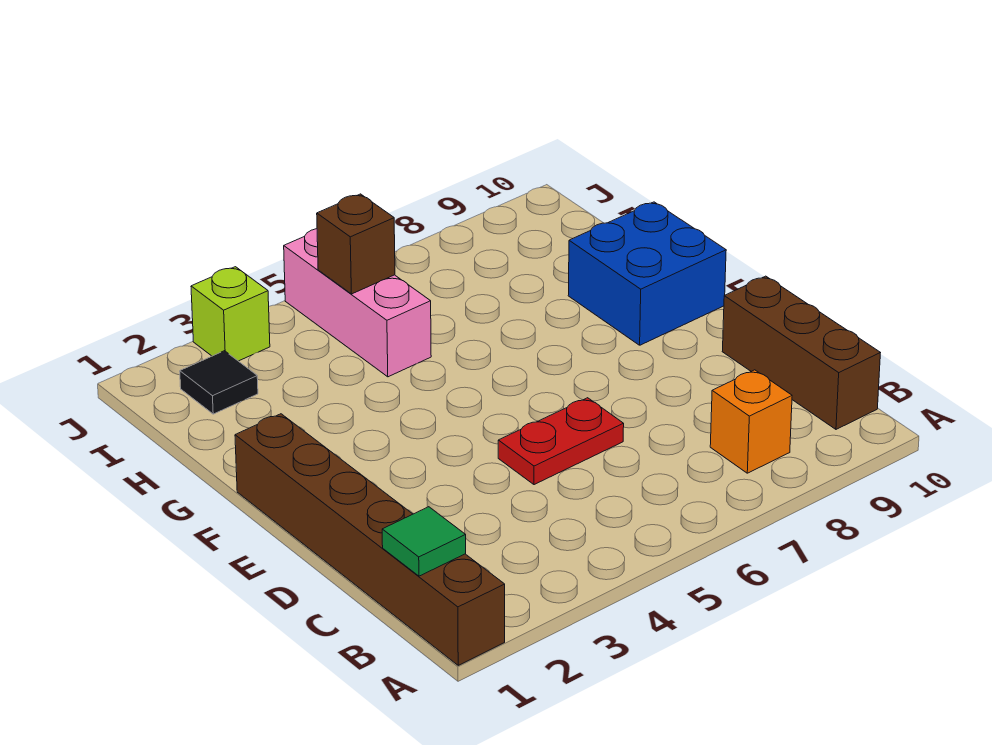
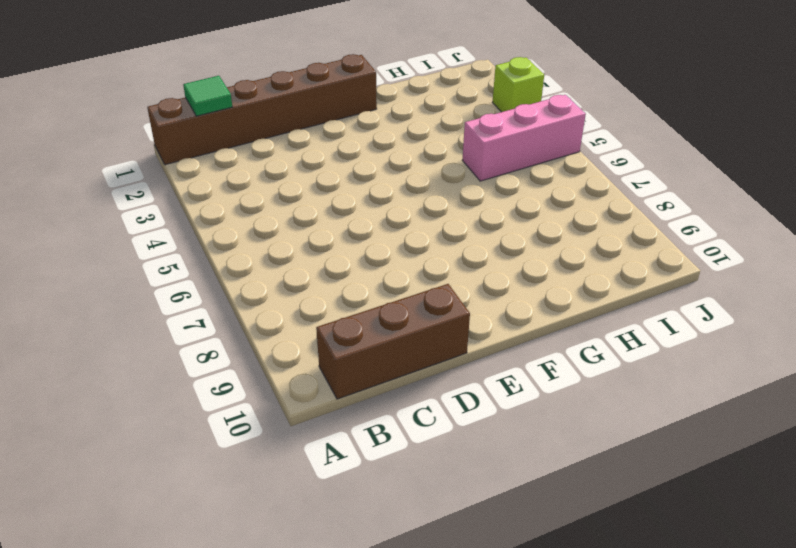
none -> orange 1x1 brick [710,370,792,473]
none -> red 1x2 plate [498,398,624,485]

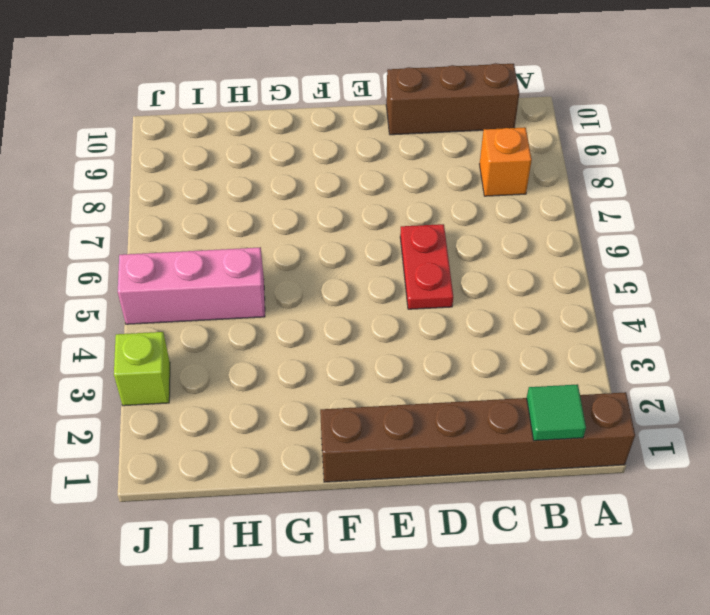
none -> blue 2x2 brick [568,202,726,345]
none -> black 1x1 tile [180,351,258,414]

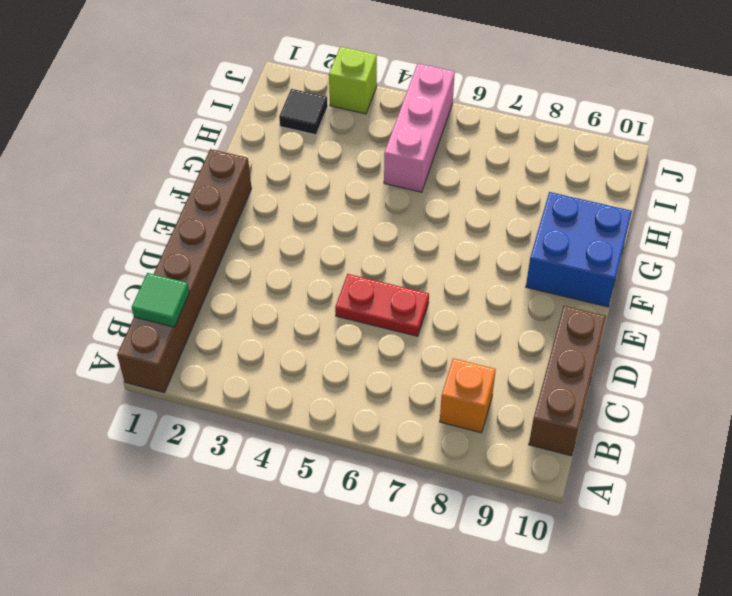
none -> brown 1x1 brick [317,194,395,294]

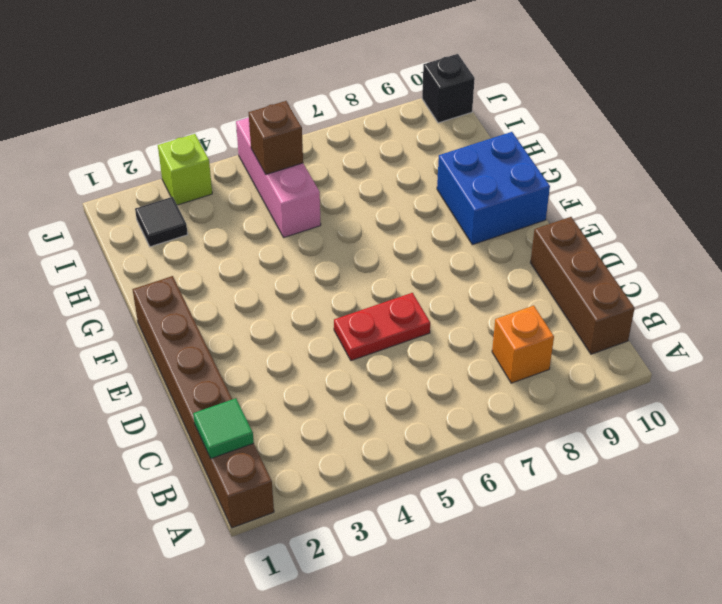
black 1x1 brick [422,54,475,123] -> none

